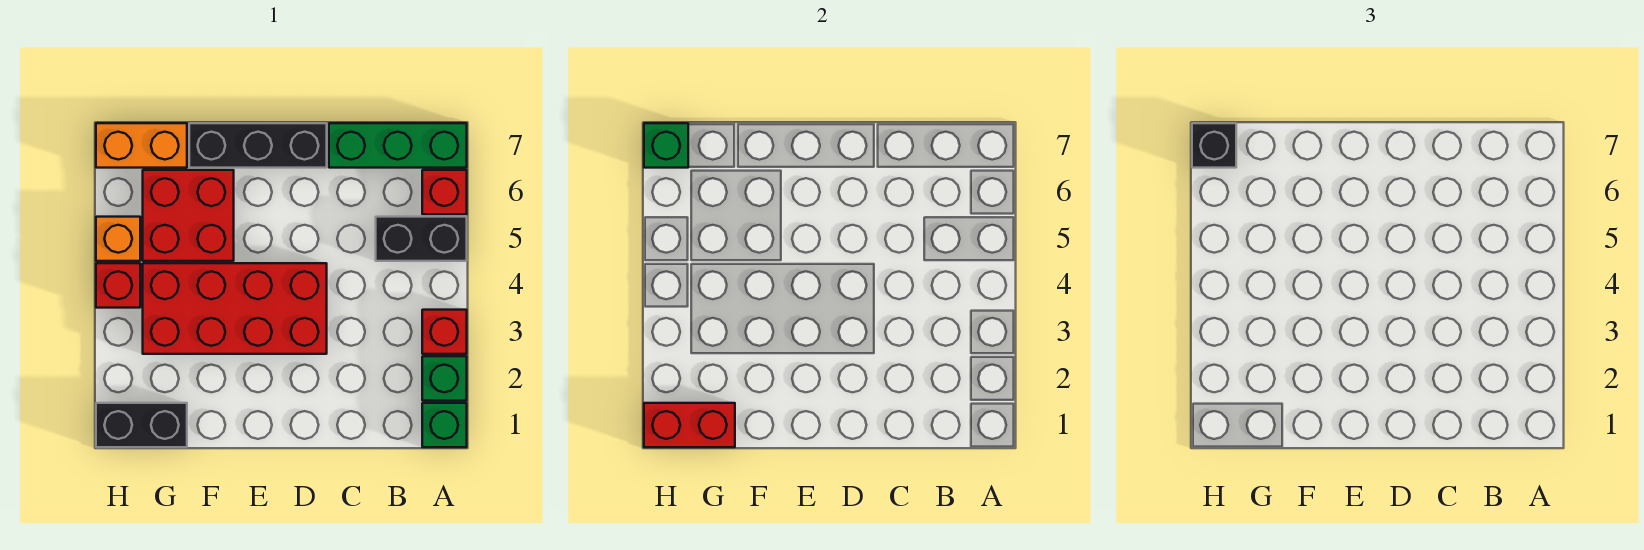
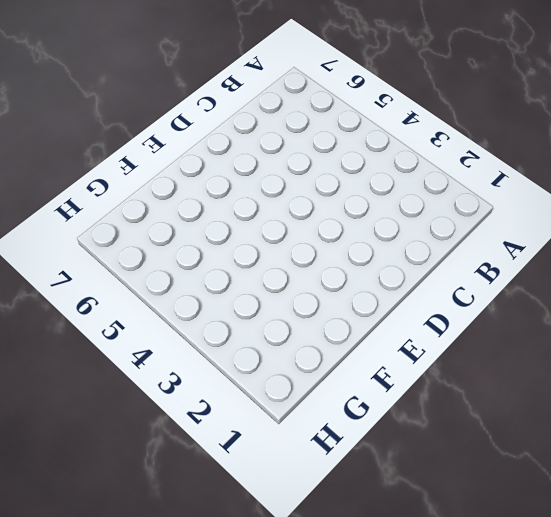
none -> green 1x1 brick [422,403,467,447]
none -> green 1x1 brick [422,356,467,401]
none -> red 1x1 brick [422,310,467,354]

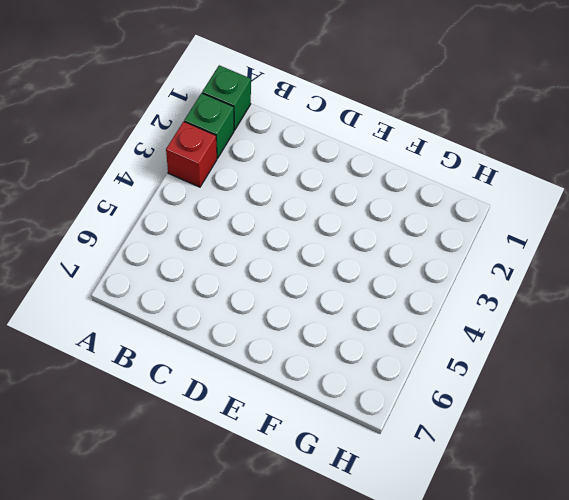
none -> black 1x2 brick [376,217,467,261]
none -> red 1x1 brick [422,170,467,214]
none -> green 1x3 brick [329,123,467,168]

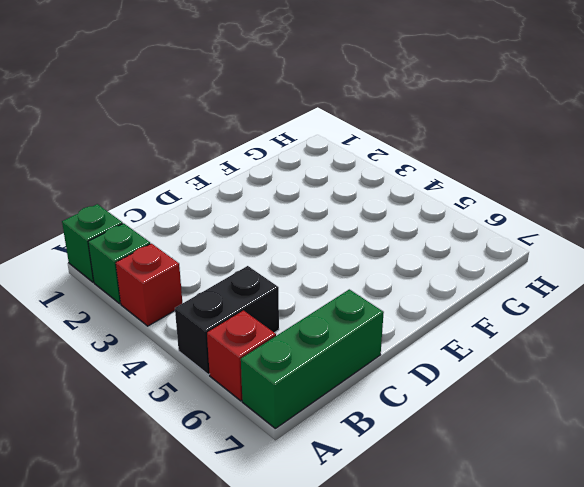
none -> red 2x4 brick [143,263,327,354]
none -> black 1x3 brick [189,123,327,168]
none -> red 2x2 brick [143,170,234,261]

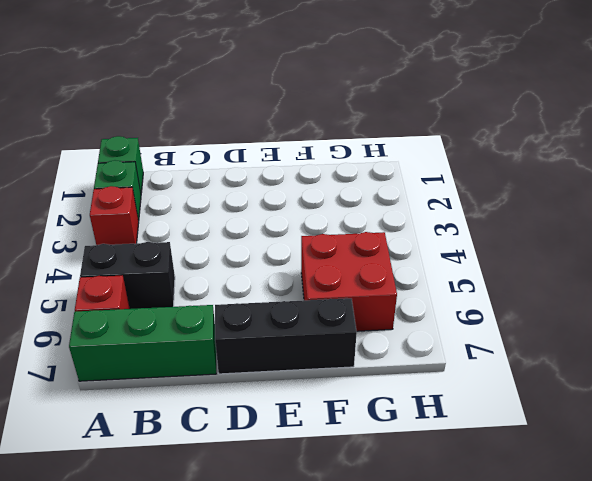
none -> red 2x4 brick [143,263,327,354]
none -> black 1x2 brick [96,403,187,447]
none -> orange 1x2 brick [96,123,187,168]

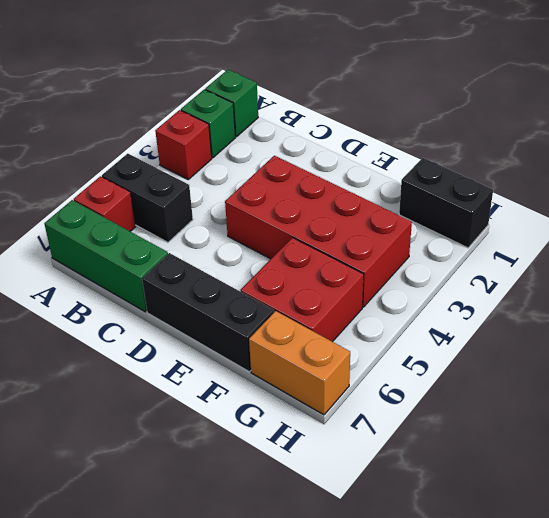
none -> red 1x1 brick [96,263,140,308]
none -> orange 1x1 brick [96,217,140,261]
none -> red 1x2 brick [644,403,735,447]

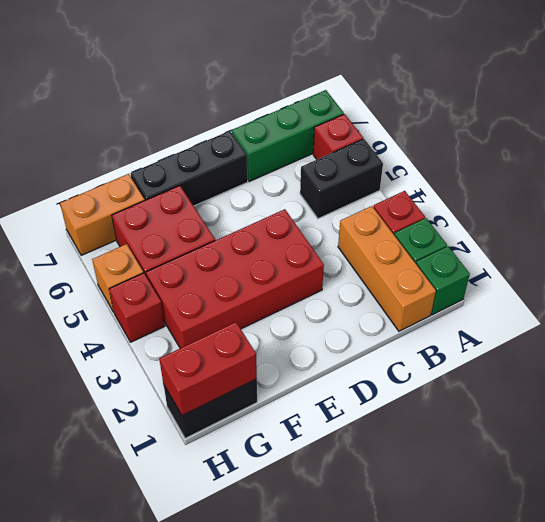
orange 1x3 brick [338,206,436,331] -> none
none -> green 1x1 brick [644,123,688,168]
none -> black 1x1 brick [1192,123,1236,168]

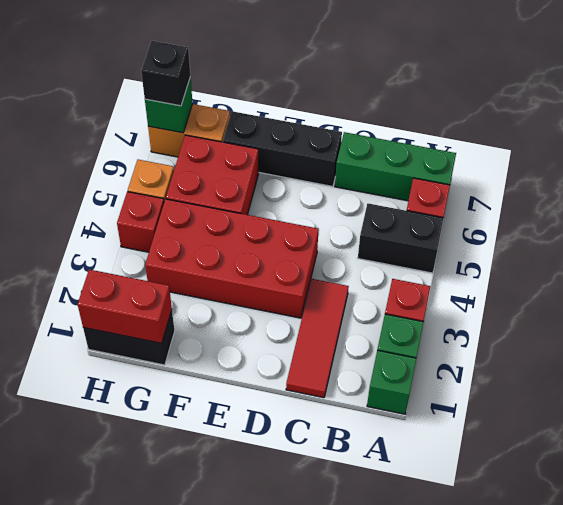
red 1x3 tile [286,279,349,398] -> none

